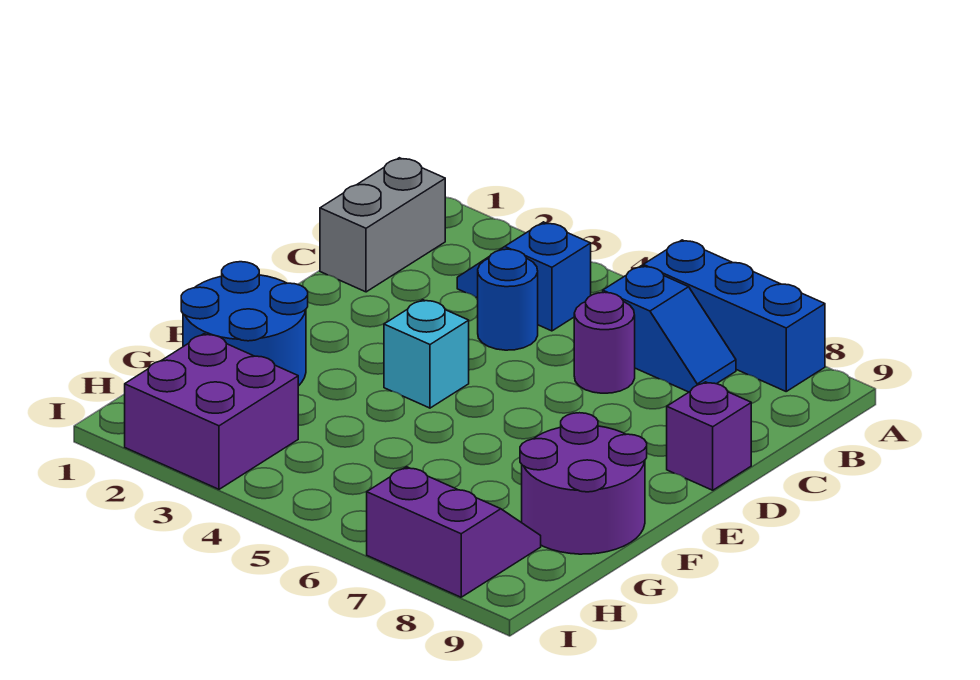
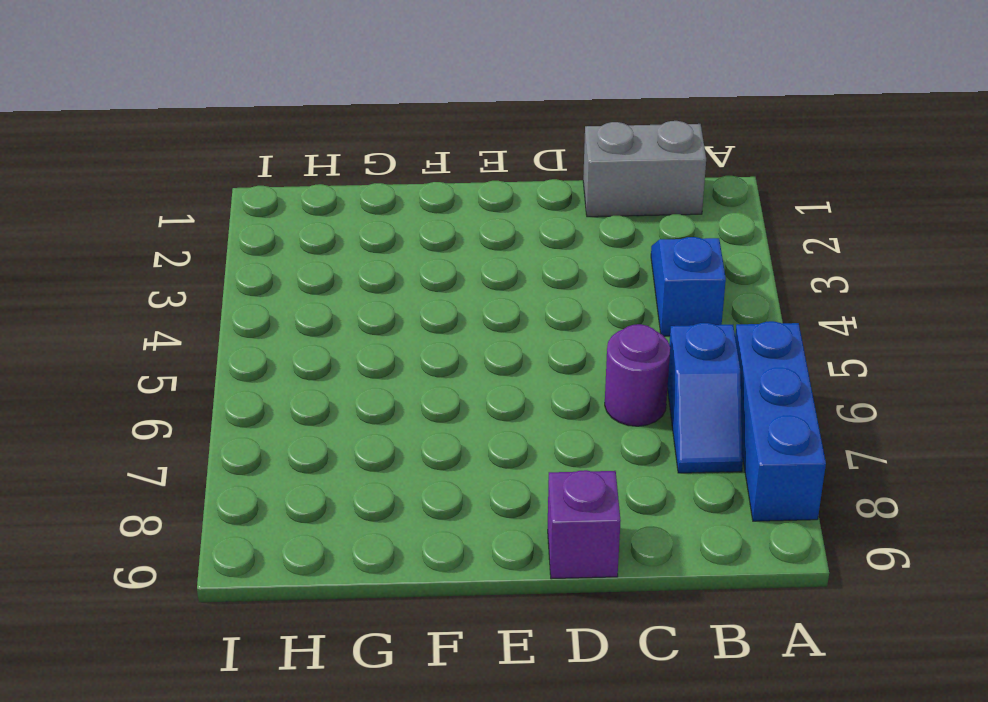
none -> blue 1x1 round brick [478,249,538,350]
none -> cyan 1x1 brick [384,300,469,408]
none -> blue 2x2 round brick [181,262,308,386]

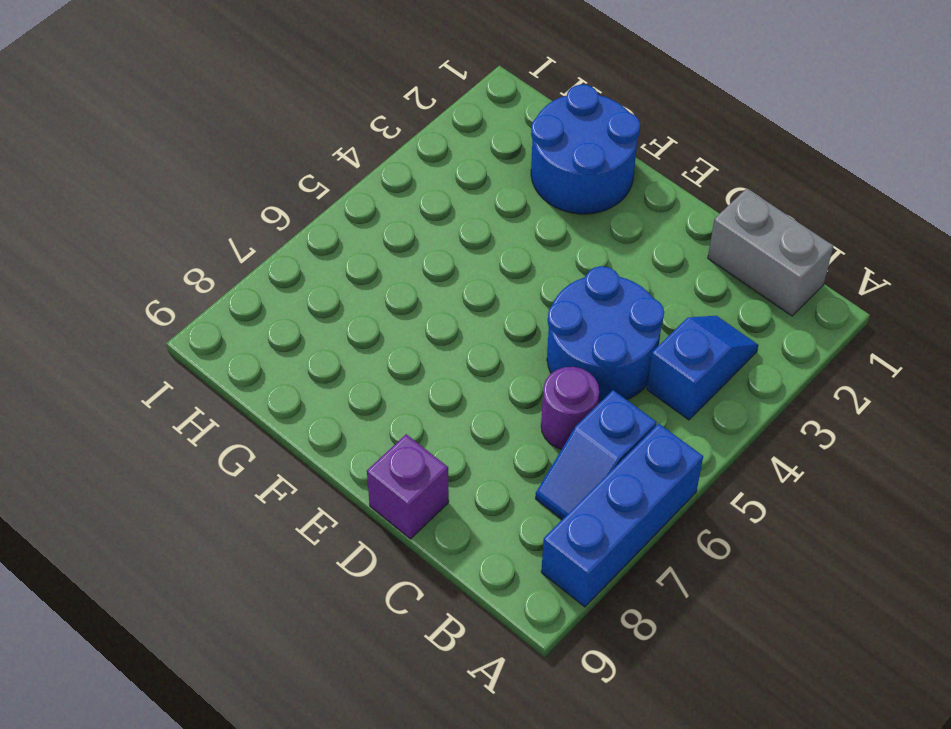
blue 2x2 round brick [547,266,664,404] -> blue 1x1 round brick [478,249,538,350]
none -> cyan 1x1 brick [384,300,469,408]
none -> purple 2x2 round brick [520,413,647,554]
none -> purple 2x2 brick [125,334,298,489]

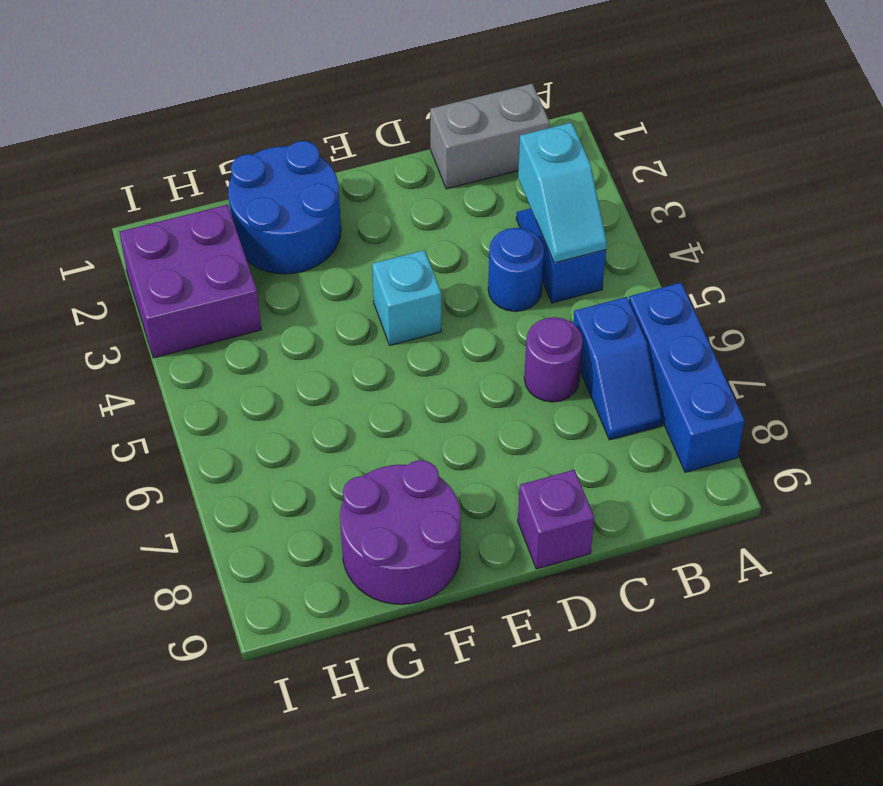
cyan 1x2 slope [518,123,607,263] -> none
none -> purple 2x2 slope [367,467,541,597]

